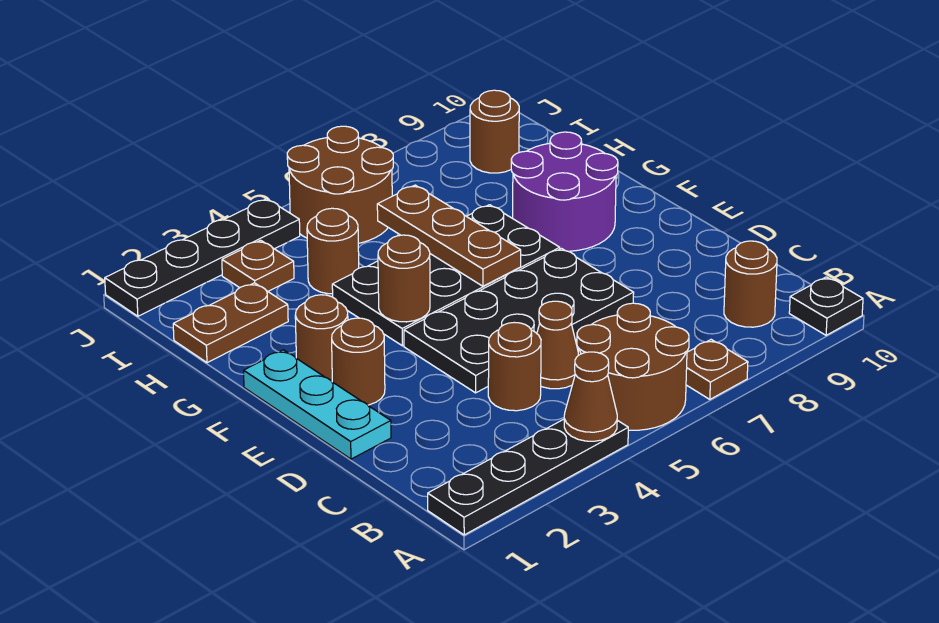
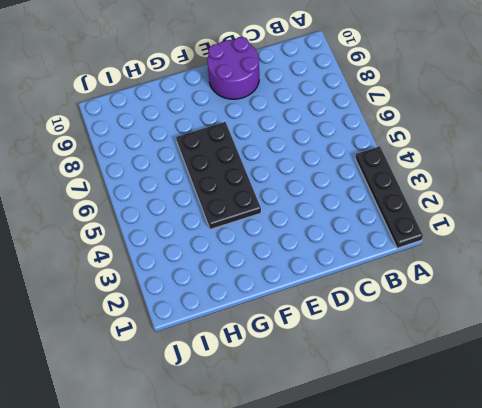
purple 2x2 round brick [207,37,259,99] -> purple 2x2 round brick moved to [511,132,618,251]
none -> brown 2x2 round brick [577,303,689,430]
none -> brown 1x1 plate [686,340,748,399]
none -> black 1x1 plate [789,277,863,335]

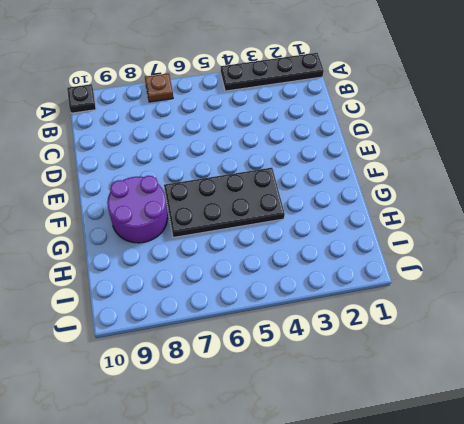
none -> brown 2x2 round brick [577,303,689,430]
none -> brown 1x1 round brick [724,241,777,327]
none -> brown 1x1 round brick [488,322,541,411]

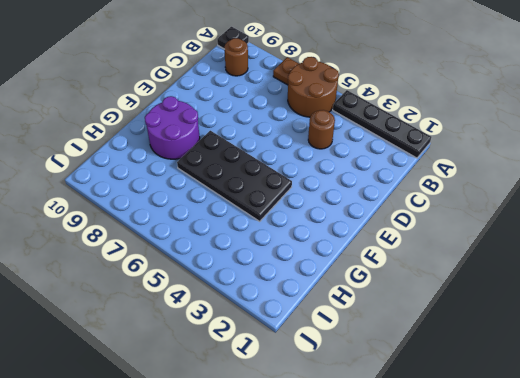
none -> brown 1x1 cone [537,301,578,389]
none -> cyan 1x3 plate [244,350,391,459]
none -> black 2x4 plate [404,249,634,393]

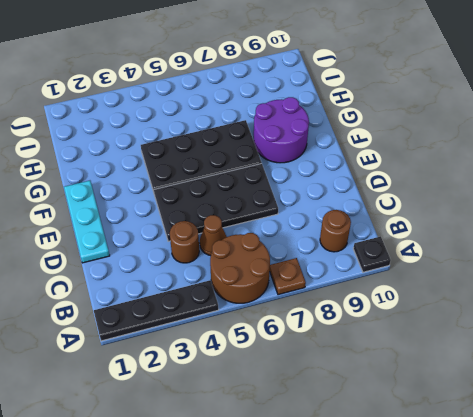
none -> brown 1x1 round brick [332,318,385,405]
none -> brown 1x1 round brick [295,295,348,381]
none -> brown 1x2 plate [173,283,288,363]

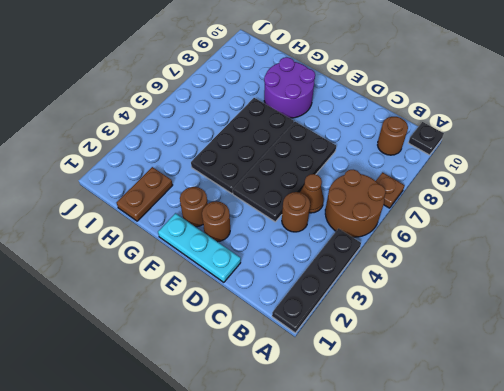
none -> brown 1x1 round brick [307,208,359,294]
none -> brown 1x1 plate [222,240,294,291]
none -> brown 2x2 round brick [287,126,393,243]

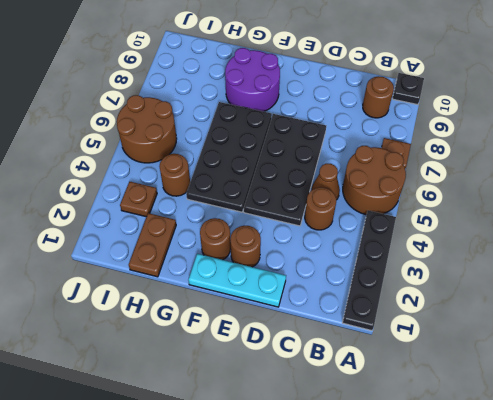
none -> brown 1x1 round brick [470,90,519,173]
none -> black 1x4 plate [105,199,300,316]
none -> brown 1x1 cone [564,352,617,441]

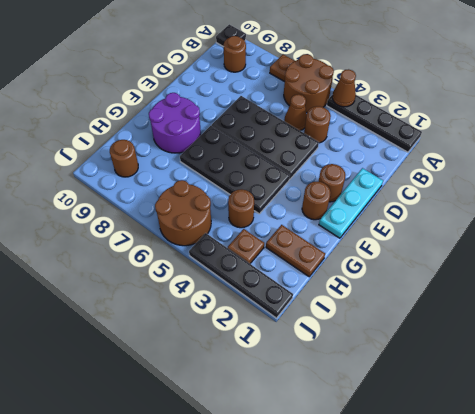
none -> brown 1x1 round brick [378,235,430,322]
none -> brown 1x3 plate [377,185,521,286]

